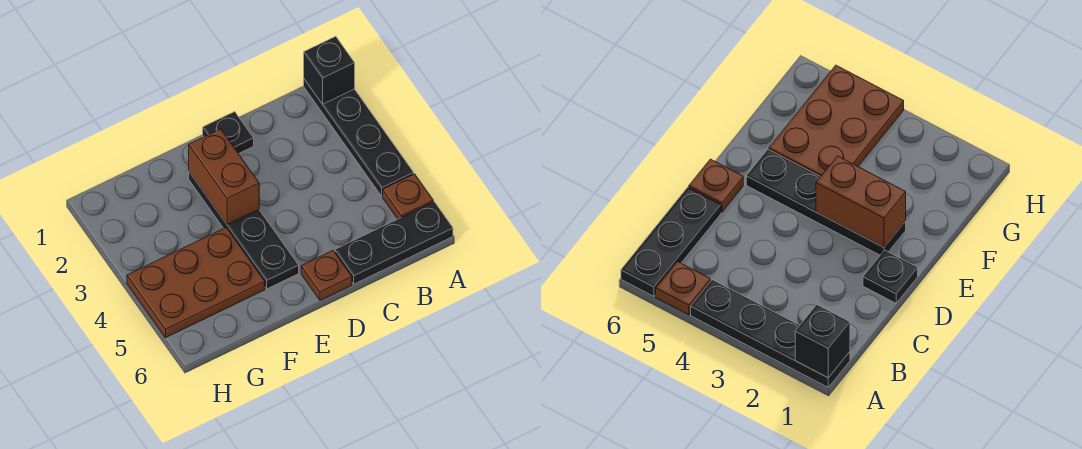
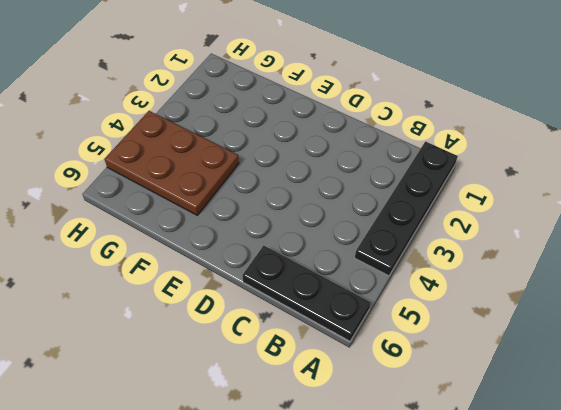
none -> brown 1x1 plate [383,174,433,219]
none -> black 1x1 plate [203,112,254,154]

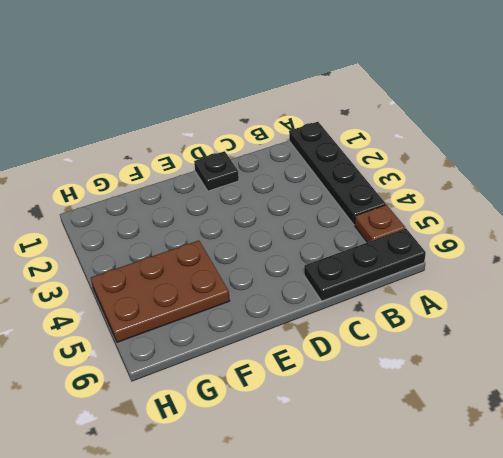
none -> brown 1x1 plate [301,251,352,300]
none -> black 1x4 plate [189,172,299,289]

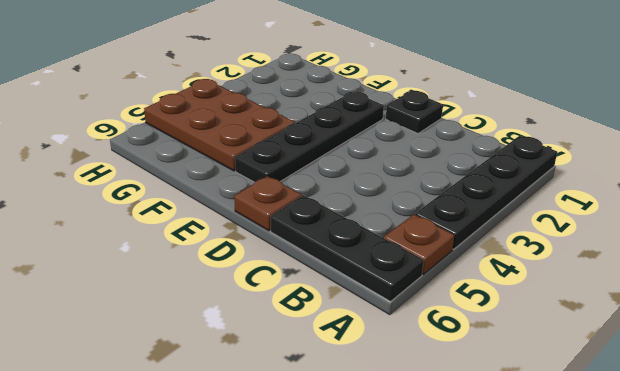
none -> black 1x1 brick [304,36,355,104]
none -> brown 1x2 brick [189,129,259,224]

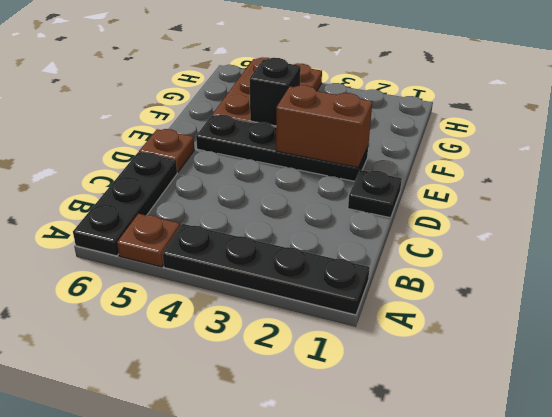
black 1x1 brick [250,58,301,126] -> black 1x1 brick moved to [304,36,355,104]

